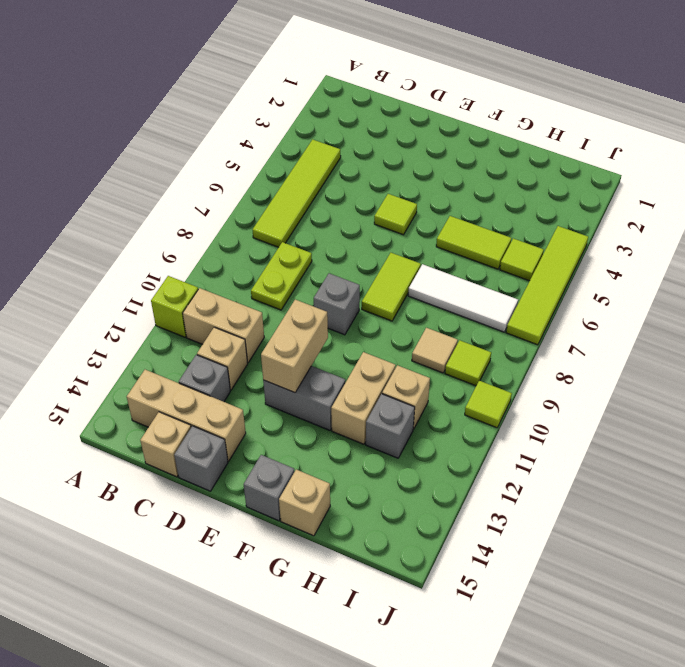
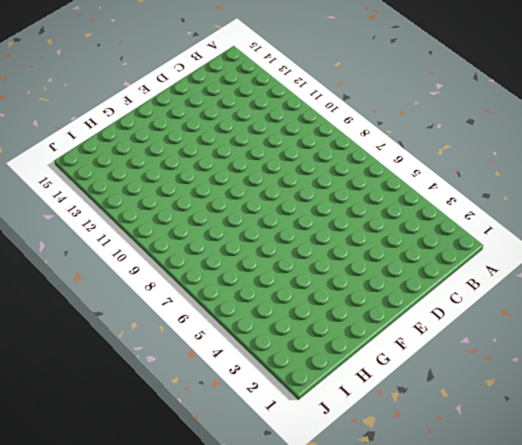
none -> lime 1x1 brick [151,276,198,337]
none -> lime 1x4 tile [253,139,341,247]
none -> tan 1x2 brick [183,288,264,363]

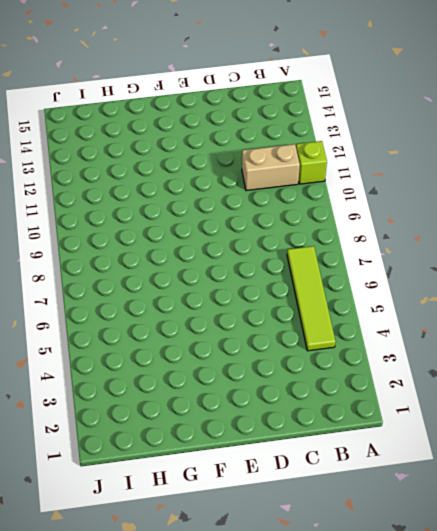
none -> tan 1x3 brick [127,370,246,461]
none -> lime 1x2 plate [251,242,312,310]
none -> tan 1x1 brick [197,327,248,390]

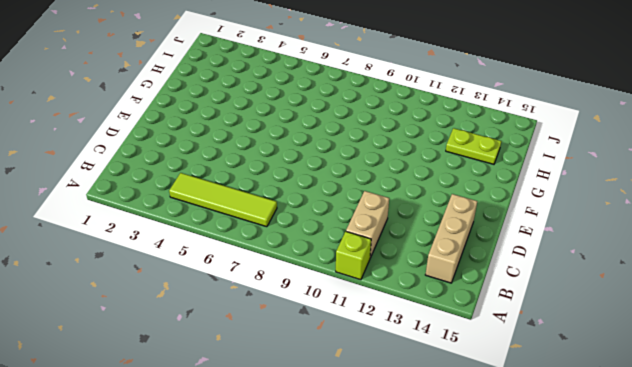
lime 1x2 plate [446,128,501,164] -> lime 1x2 plate moved to [251,242,312,310]
none -> tan 1x1 brick [197,327,248,390]
none -> grey 1x1 brick [179,355,230,402]
none -> tan 1x1 brick [140,412,191,477]

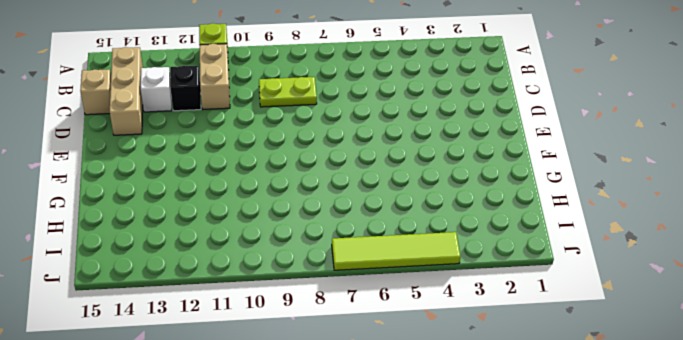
black 1x1 brick [170,66,201,111] -> tan 1x1 brick [197,327,248,390]
white 1x1 brick [141,67,172,112] -> grey 1x1 brick [179,355,230,402]
none -> lime 1x4 tile [253,139,341,247]
none -> grey 1x1 brick [174,426,228,491]
none -> lime 1x1 tile [374,194,417,235]

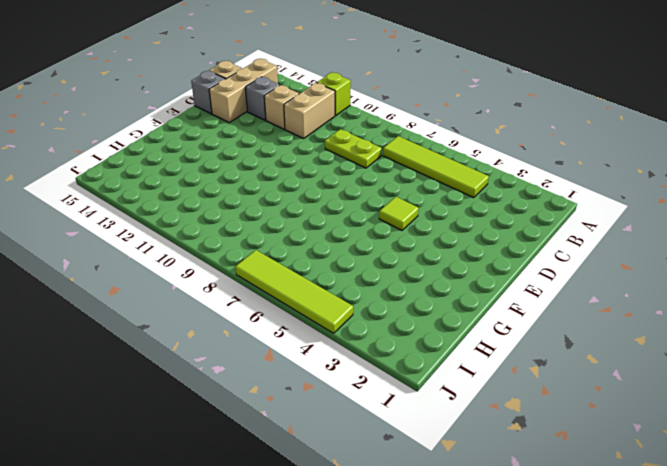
none -> grey 1x1 brick [314,273,360,335]
none -> grey 1x2 brick [263,366,345,430]
none -> lime 1x2 tile [362,253,421,321]

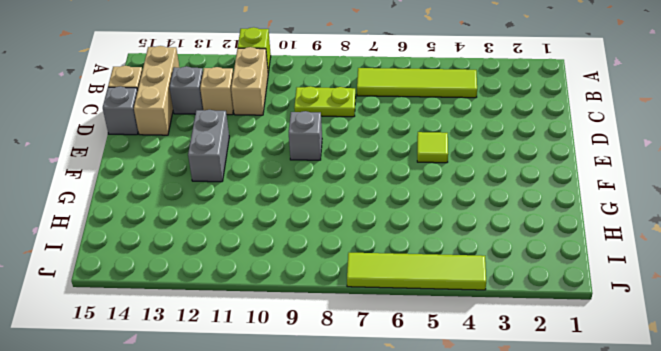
none -> lime 1x2 tile [362,253,421,321]
none -> grey 1x1 brick [244,455,295,521]
none -> lime 1x2 tile [436,216,511,269]

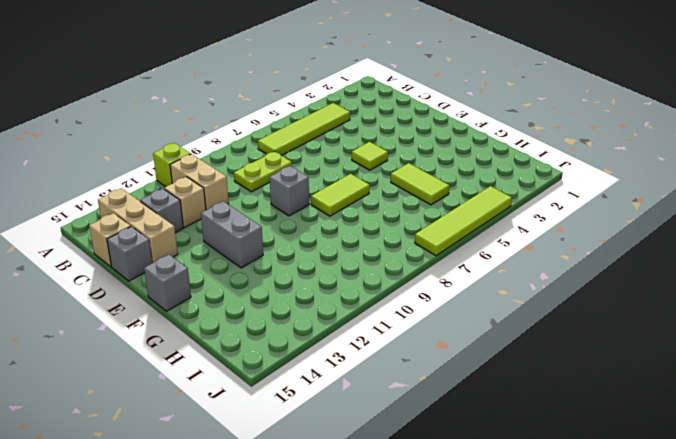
none -> white 1x3 tile [408,264,518,332]
none -> tan 1x2 brick [331,352,396,444]
none -> tan 1x1 brick [279,470,330,536]

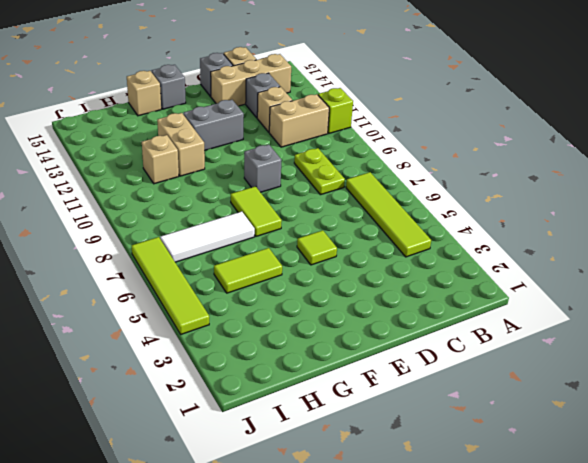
none -> tan 1x1 tile [412,328,458,373]
none -> grey 1x1 brick [366,394,415,458]
none -> lime 1x1 tile [500,238,544,281]

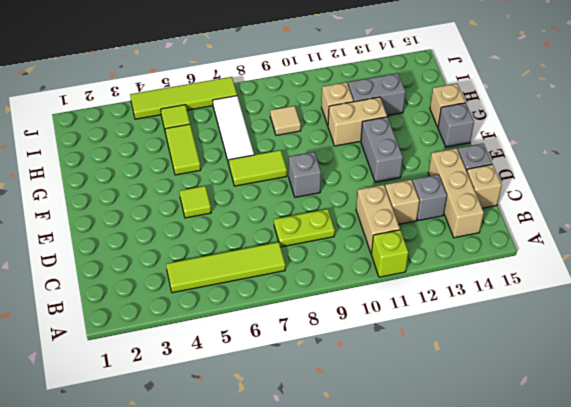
grey 1x2 brick [348,73,405,116] -> grey 1x1 brick [366,394,415,458]
none -> lime 1x1 tile [445,340,491,386]
none -> lime 1x1 tile [465,381,512,428]
none -> tan 1x2 brick [261,300,328,393]

